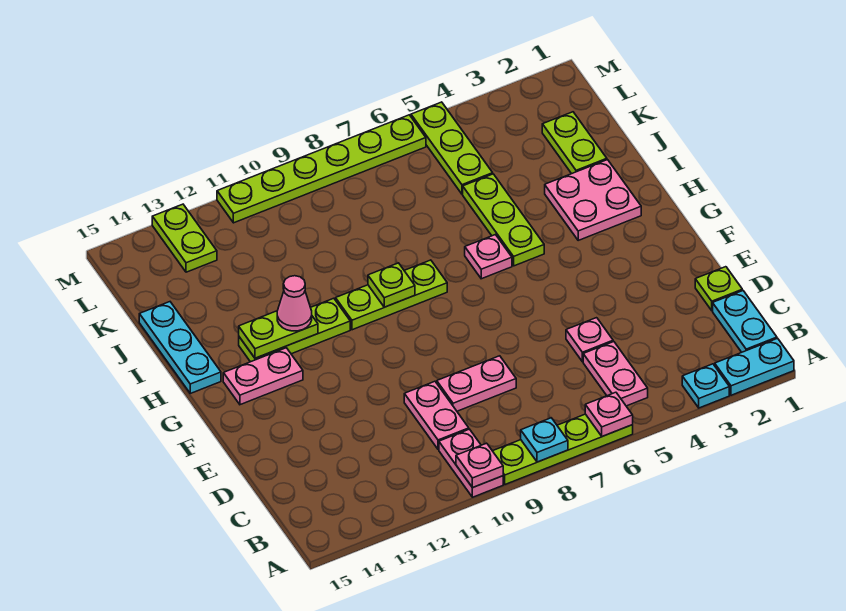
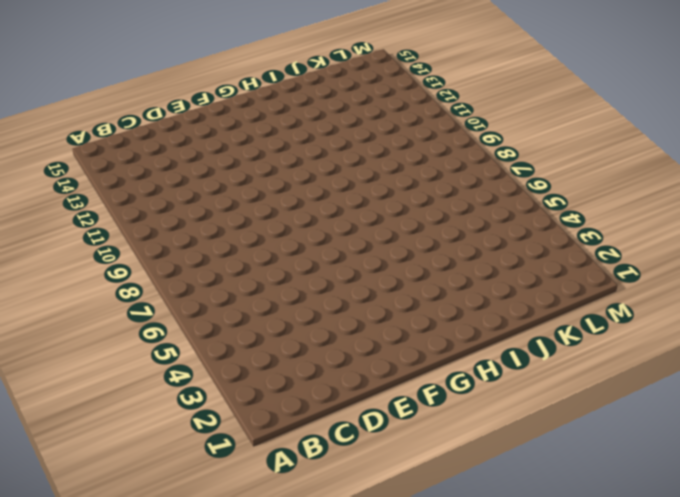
none -> cyan 1x2 plate [715,338,794,395]
none -> cyan 1x1 plate [682,364,729,408]
none -> lime 1x4 plate [493,414,633,484]

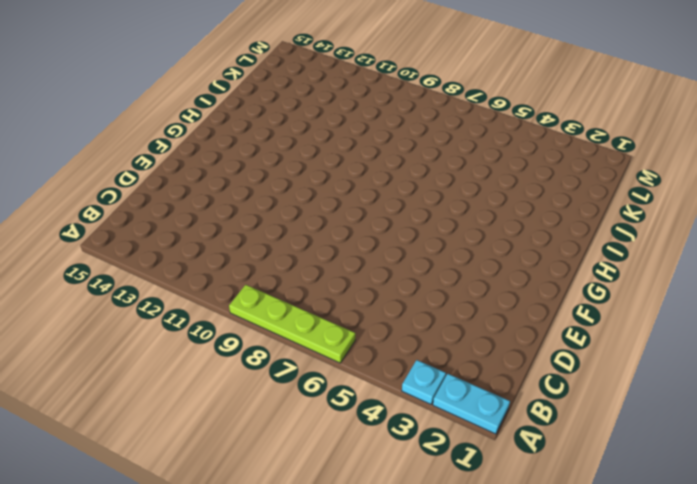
none -> pink 1x2 plate [439,429,503,497]
none -> cyan 1x2 plate [713,291,777,352]
none -> pink 1x2 plate [583,341,648,406]

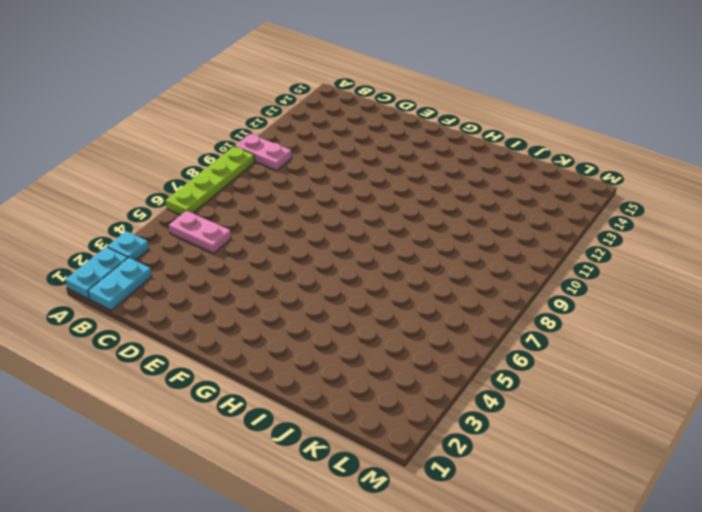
cyan 1x2 plate [88,258,152,310] -> cyan 1x2 plate turned to [713,291,777,352]
none -> pink 1x2 plate [404,381,469,449]
none -> lime 1x1 plate [695,267,742,311]
none -> pink 1x1 plate [566,318,613,362]

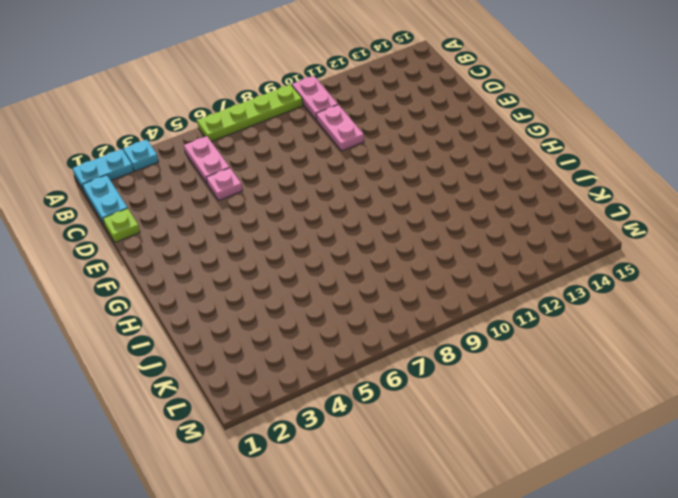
none -> pink 1x2 plate [437,356,516,411]
none -> pink 1x2 plate [223,348,303,405]
none -> pink 2x2 plate [545,160,641,240]

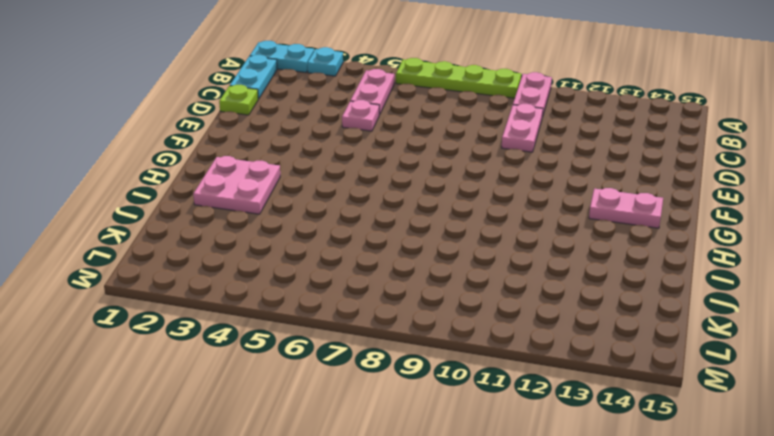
none -> pink 1x2 plate [437,356,516,411]
none -> lime 1x3 plate [463,174,544,266]
none -> pink 1x1 plate [465,235,512,279]

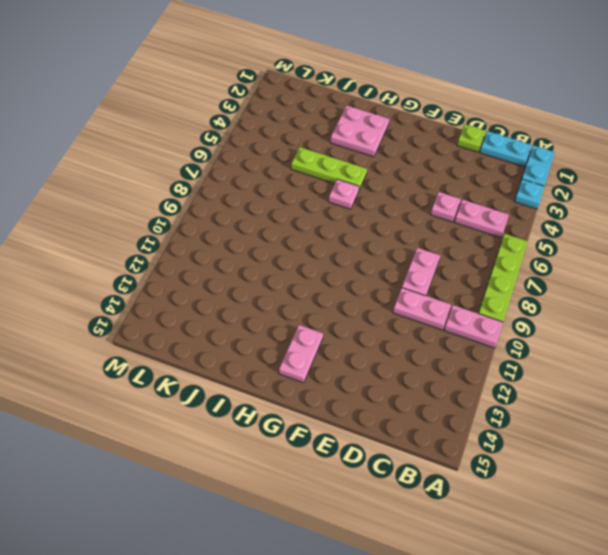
none -> lime 1x3 plate [336,260,447,330]
none -> lime 1x3 plate [239,298,350,362]
none -> cyan 1x3 plate [139,302,221,393]

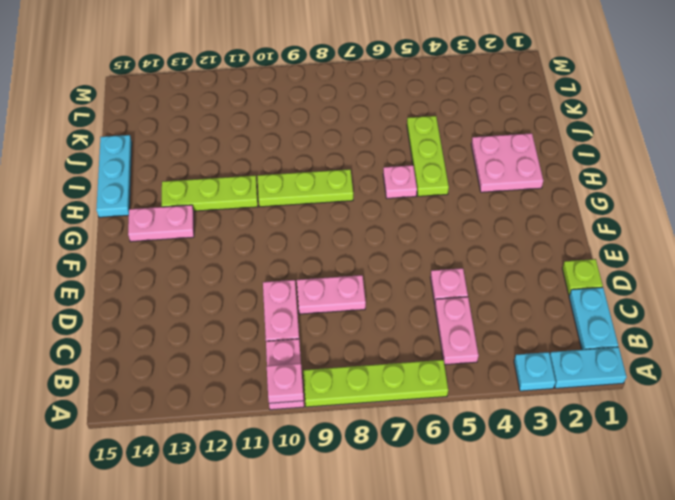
none -> lime 1x2 plate [542,112,607,174]
none -> lime 1x3 plate [411,102,493,194]
none -> lime 1x2 plate [152,204,217,272]

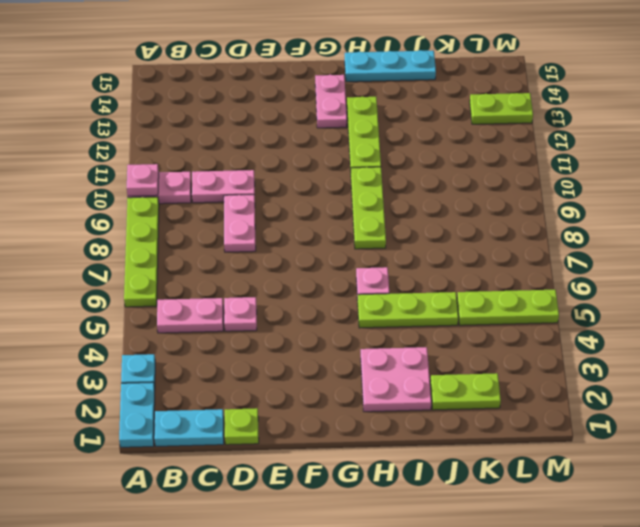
none -> lime 1x6 plate [217,115,426,223]
none -> pink 1x1 plate [585,392,633,436]
none -> cyan 1x1 plate [521,418,568,462]

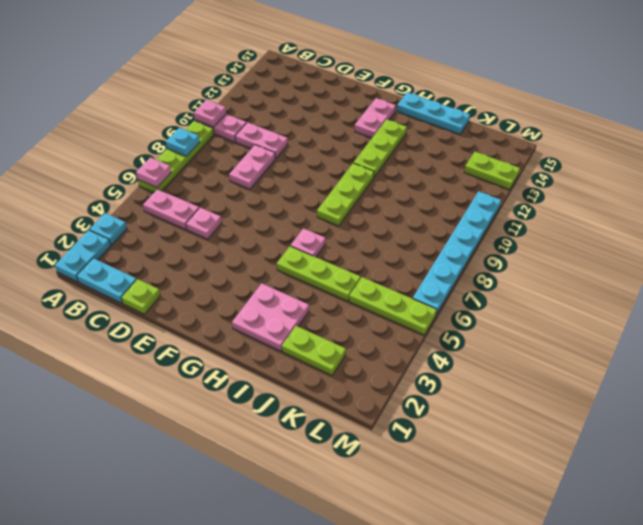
cyan 1x6 plate [413,191,501,314] -> lime 1x6 plate [217,115,426,223]
none -> lime 1x1 plate [368,263,415,307]
none -> lime 1x2 plate [239,311,318,358]
none -> pink 1x1 cone [277,276,312,331]

